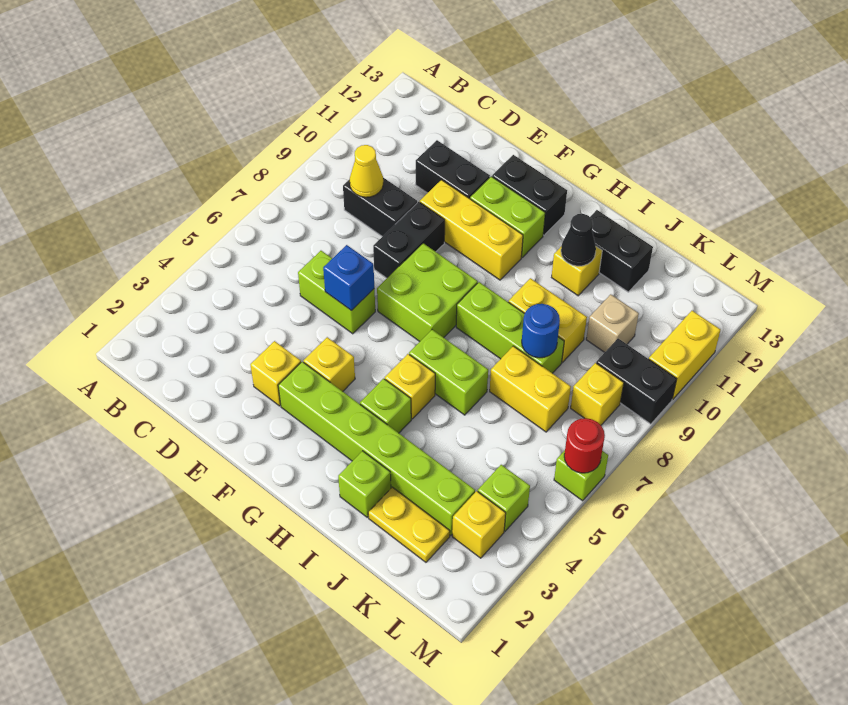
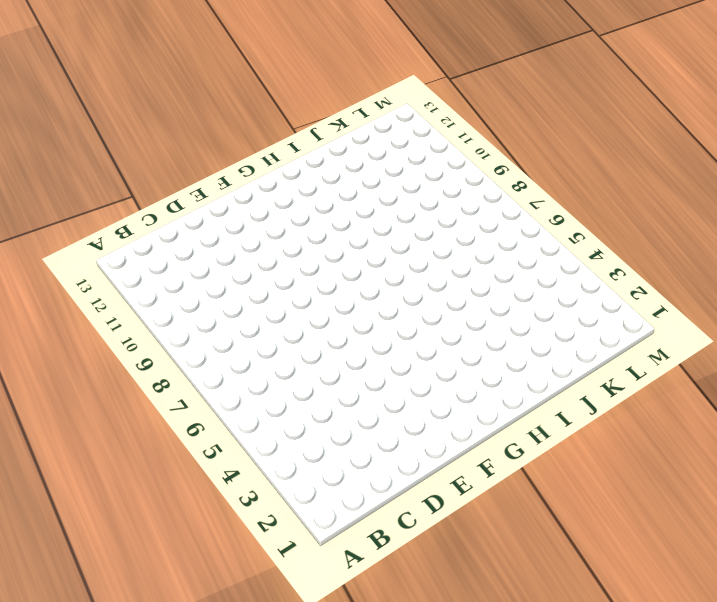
none -> black 1x2 brick [343,178,417,237]
none -> lime 1x2 brick [298,251,375,334]
none -> black 1x2 brick [416,140,490,199]
none -> yellow 1x1 brick [250,341,301,406]

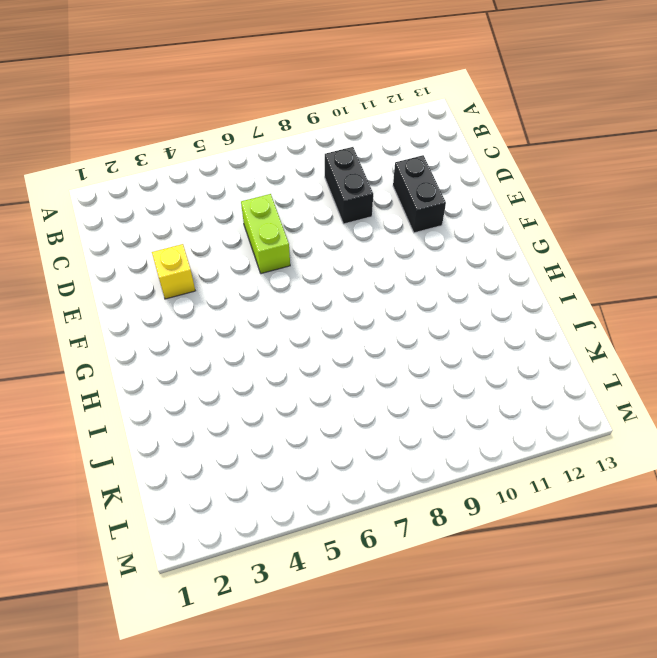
none -> black 1x2 brick [373,202,445,278]
none -> yellow 1x3 brick [420,180,523,280]
none -> lime 1x6 brick [278,362,475,536]
none -> yellow 1x1 brick [304,337,355,391]

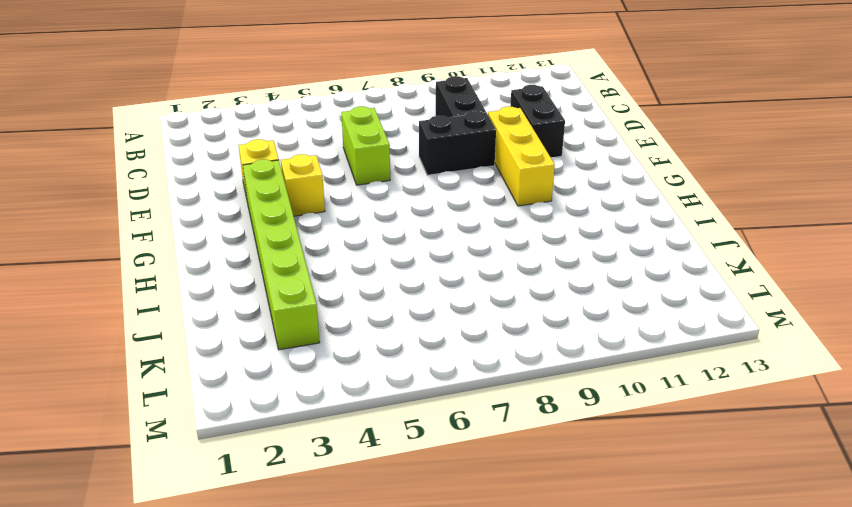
none -> lime 2x2 brick [377,243,478,341]
none -> lime 1x2 brick [470,176,545,257]
none -> black 1x2 brick [492,155,567,235]
none -> lime 1x1 brick [360,379,411,433]

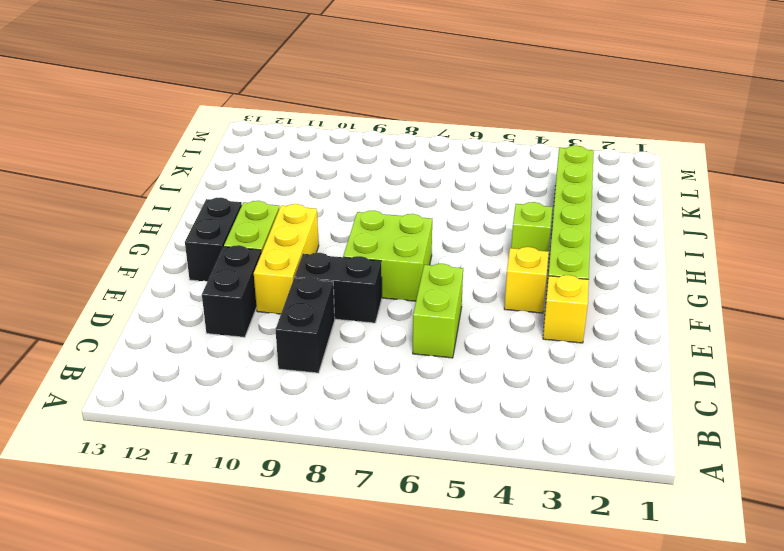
none -> yellow 1x1 brick [385,354,435,419]
none -> lime 1x2 brick [409,330,488,415]
none -> lime 1x3 brick [456,282,564,373]
none -> lime 1x1 brick [338,451,391,517]

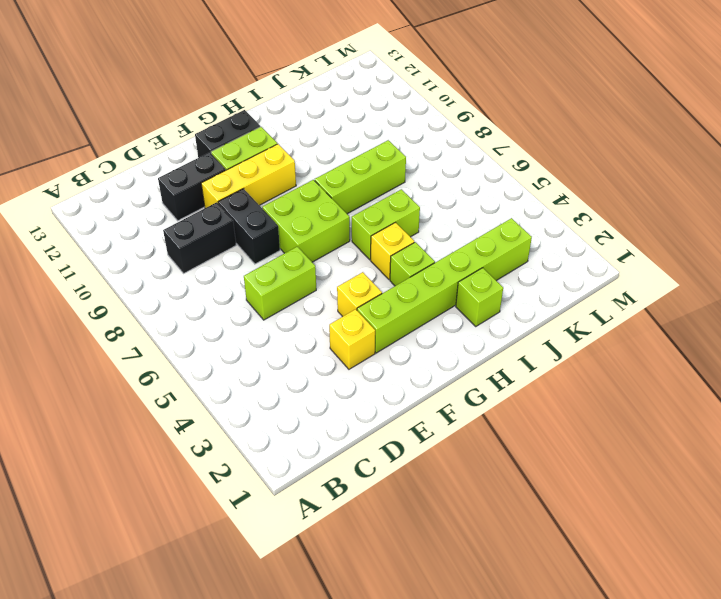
none -> yellow 1x2 brick [509,278,587,362]
none -> yellow 1x1 brick [552,247,602,296]
none -> black 1x2 brick [590,210,653,292]
none -> yellow 1x2 plate [368,487,450,562]

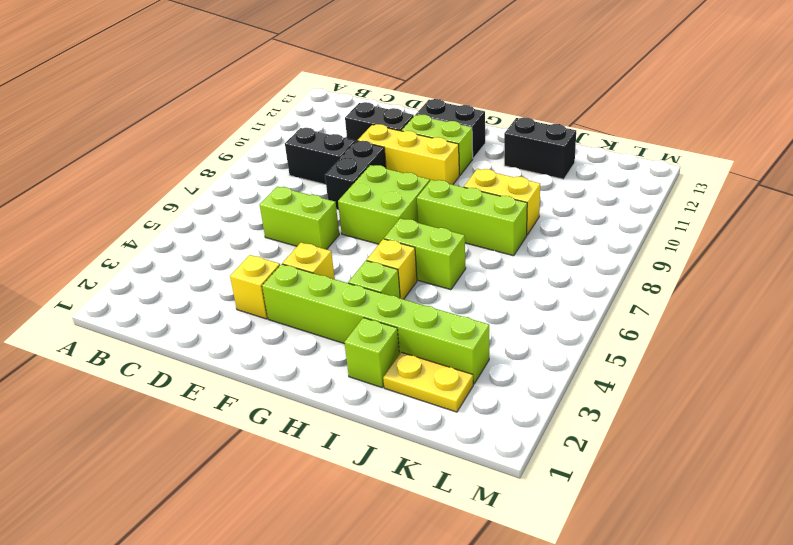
none -> yellow 1x1 brick [552,247,602,296]
none -> yellow 1x2 brick [490,346,571,432]
none -> tan 1x1 brick [586,294,639,352]
none -> yellow 1x1 brick [452,491,506,558]

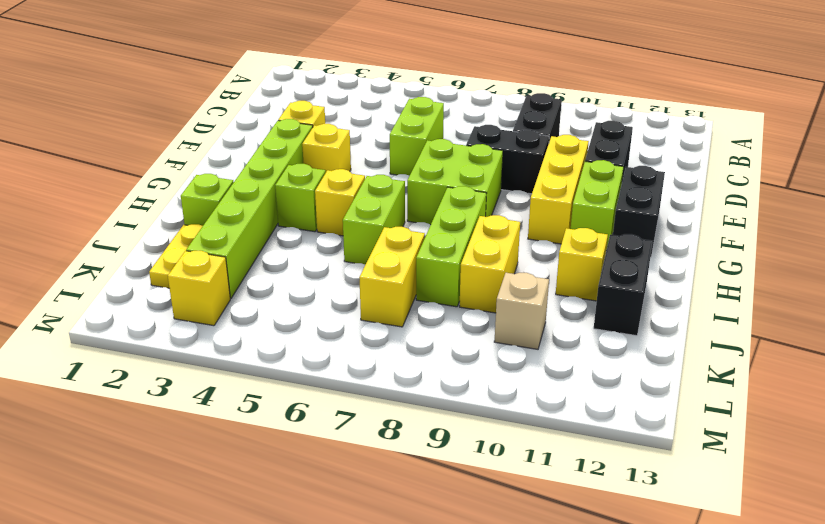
none -> lime 1x1 brick [478,465,530,531]
none -> yellow 1x1 brick [571,363,624,425]
none -> black 1x2 brick [596,339,677,424]
none -> lime 1x1 brick [554,450,608,501]

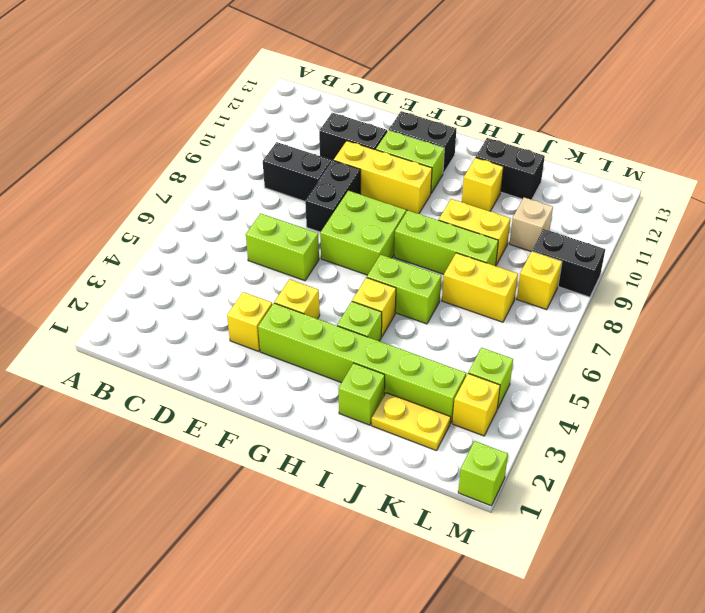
lime 1x1 brick [458,441,508,506] -> lime 1x1 brick moved to [554,450,608,501]
none -> yellow 1x2 brick [649,311,721,399]
none -> yellow 1x1 cone [350,145,383,197]
none -> blue 1x1 brick [323,245,374,311]
none -> black 1x1 cone [561,214,596,266]

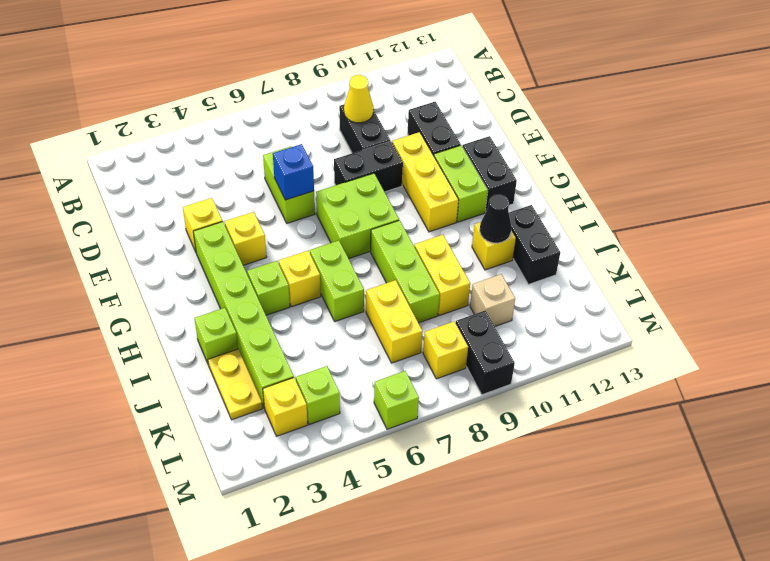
none -> yellow 1x2 brick [649,311,721,399]
none -> blue 1x1 round brick [522,304,560,358]
none -> red 1x1 round brick [564,418,605,473]

